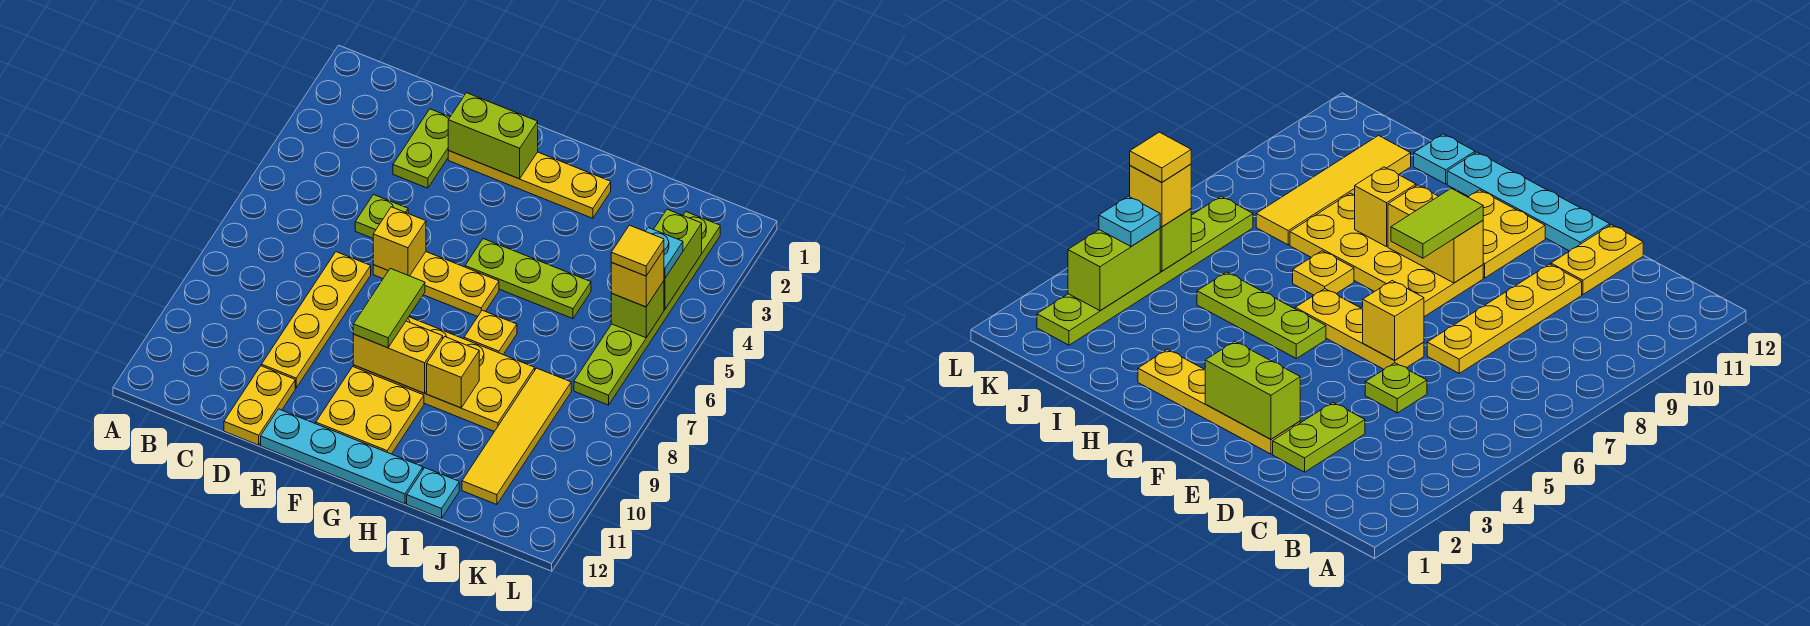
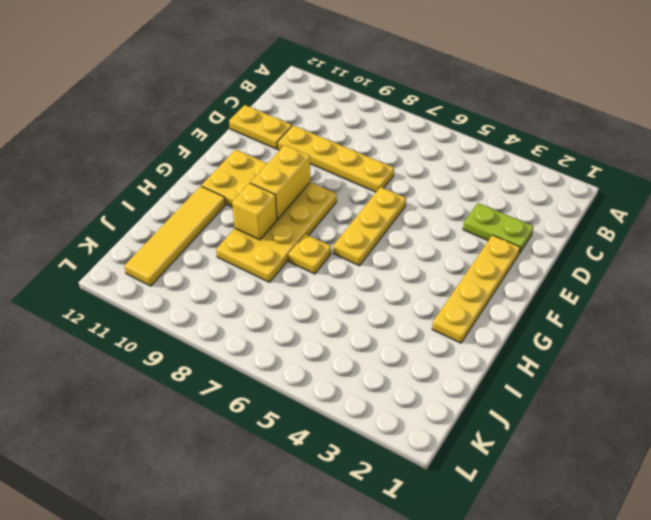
yellow 1x4 tile [124,186,225,286] -> yellow 1x4 tile turned to [462,368,571,505]
none -> lime 1x1 plate [355,195,408,238]
none -> cyan 1x4 plate [261,409,423,504]
none -> lime 1x3 plate [465,239,591,319]

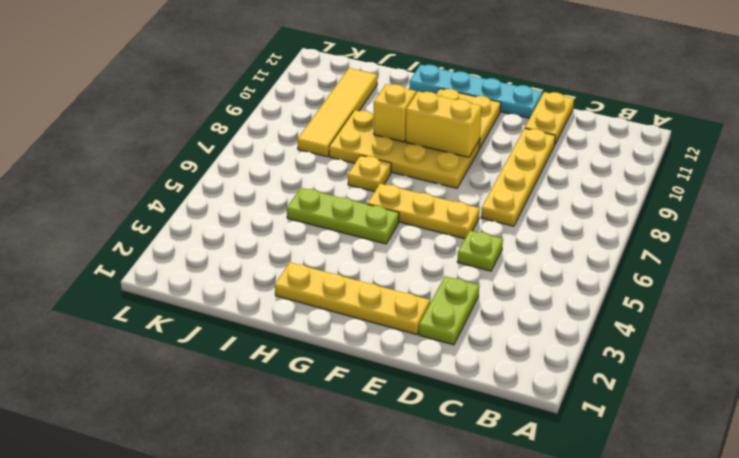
none -> cyan 1x1 plate [407,468,459,518]
none -> lime 1x6 plate [574,212,720,405]
none -> lime 1x2 brick [448,93,538,179]

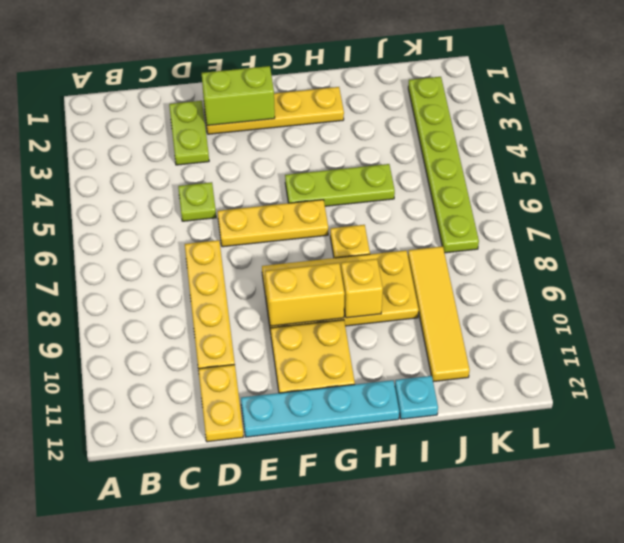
none -> yellow 1x1 brick [373,207,426,276]
none -> lime 1x2 brick [654,209,702,309]
none -> lime 1x1 brick [611,281,664,338]

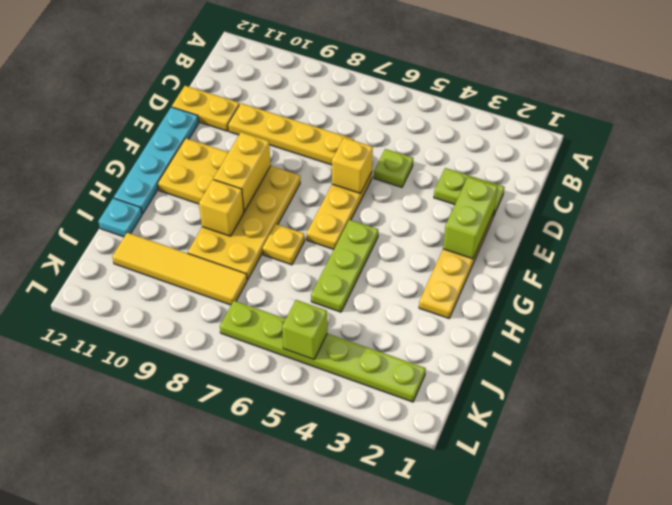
none -> lime 1x2 brick [654,209,702,309]
none -> lime 1x2 tile [353,268,425,348]
none -> cyan 1x1 plate [646,228,683,278]

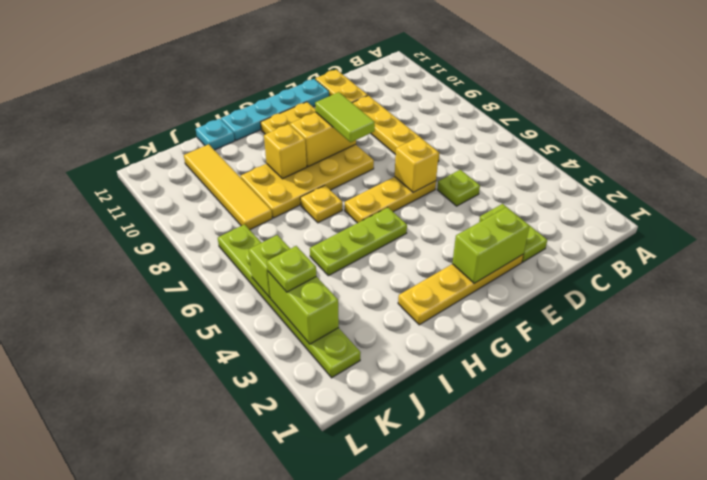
lime 1x1 plate [267,246,316,292] -> cyan 1x1 plate [646,228,683,278]
none -> yellow 1x1 brick [611,250,664,307]
none -> yellow 1x1 tile [611,225,664,276]

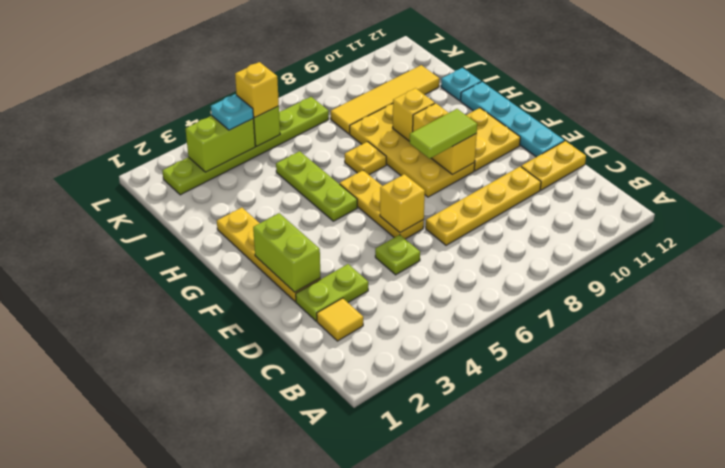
yellow 1x1 tile [317,298,363,341] -> yellow 1x1 tile moved to [611,225,664,276]

